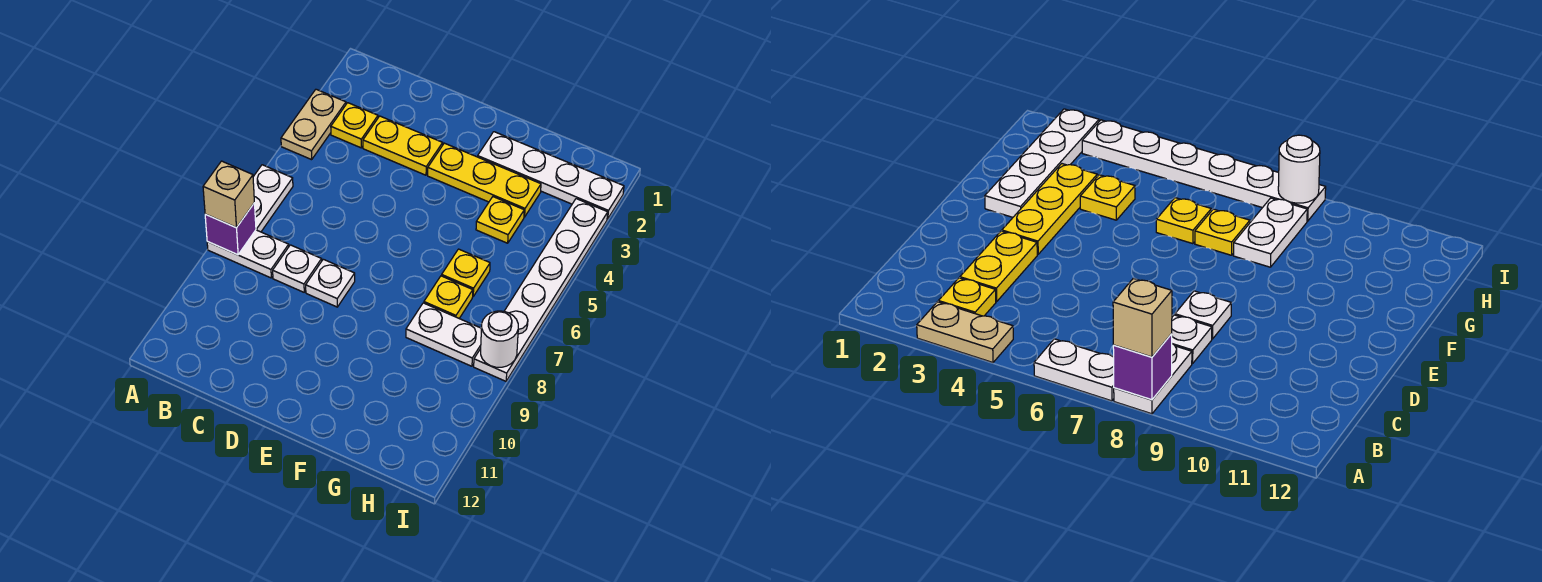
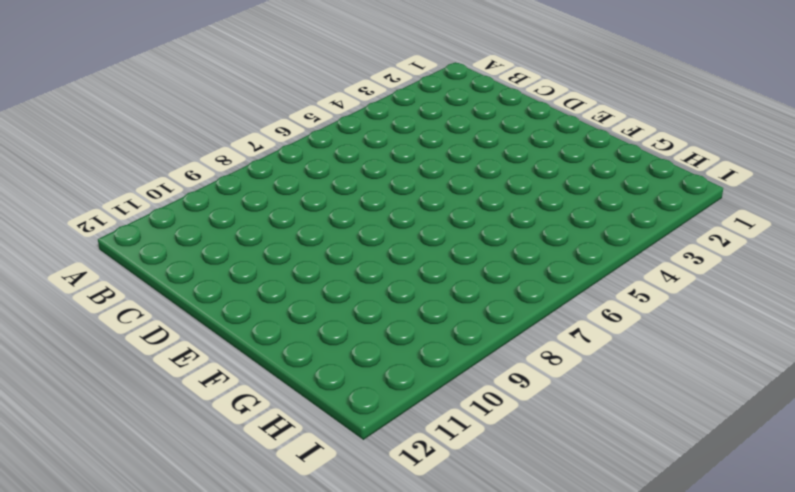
none -> tan 1x2 plate [281,89,346,160]
none -> white 1x2 plate [253,165,293,232]
none -> white 1x2 plate [207,230,289,278]

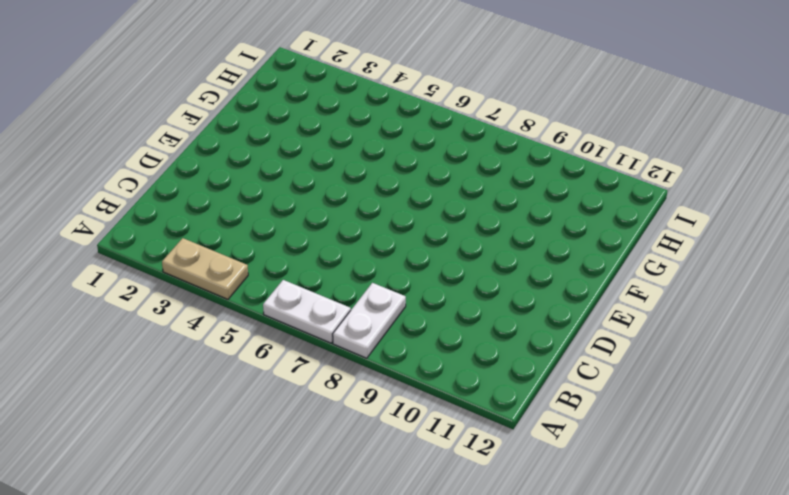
none -> yellow 1x1 plate [331,103,378,148]
none -> yellow 1x2 plate [363,116,443,175]
none -> white 1x1 plate [273,245,322,292]

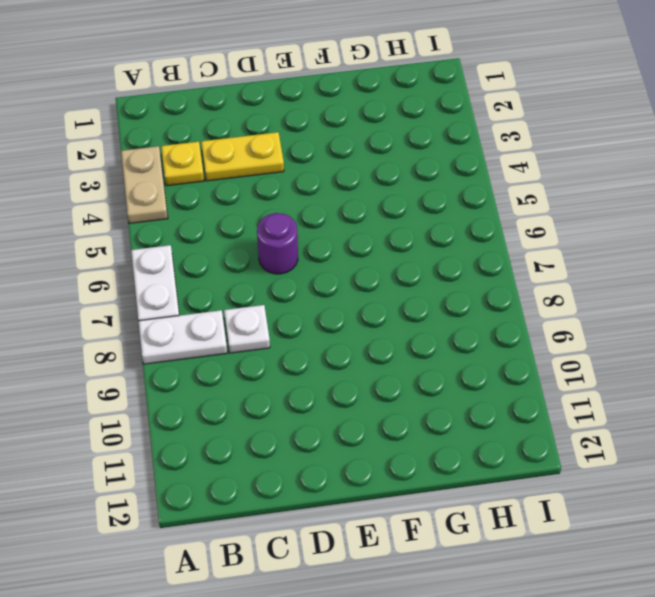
purple 1x1 round brick [257,213,298,274] -> none
none -> white 1x1 plate [306,259,355,307]
none -> yellow 1x3 plate [428,143,541,217]
none -> white 1x4 plate [478,132,624,219]

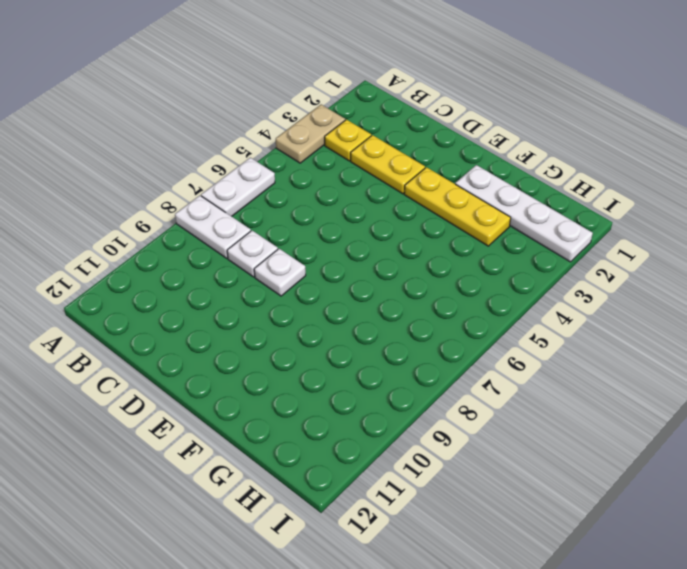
none -> yellow 1x1 plate [476,197,524,243]
none -> yellow 1x1 plate [442,249,490,296]
none -> yellow 1x1 plate [424,276,473,318]

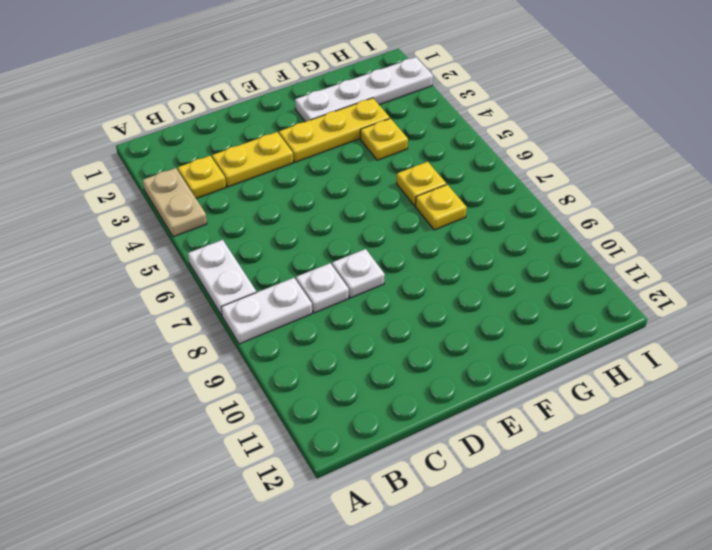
none -> white 1x2 plate [406,303,482,366]
none -> white 1x6 plate [474,199,608,381]
none -> purple 1x1 brick [205,203,256,255]

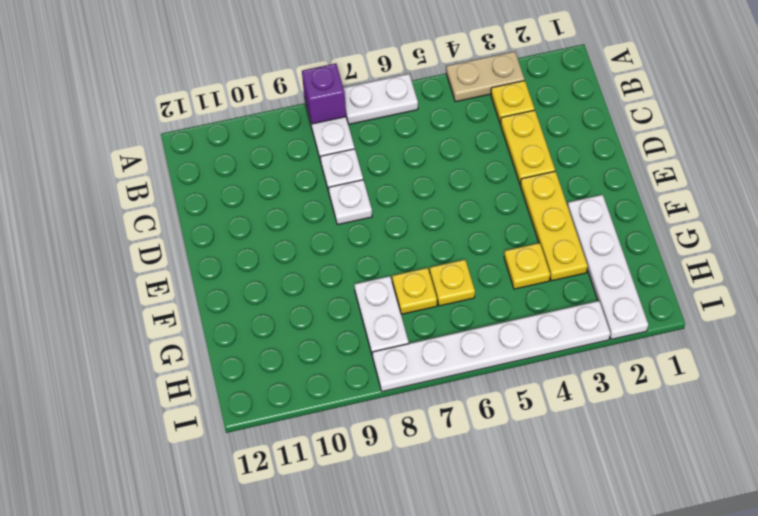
none -> white 1x1 round brick [481,311,518,367]
none -> tan 1x1 brick [203,161,254,228]

